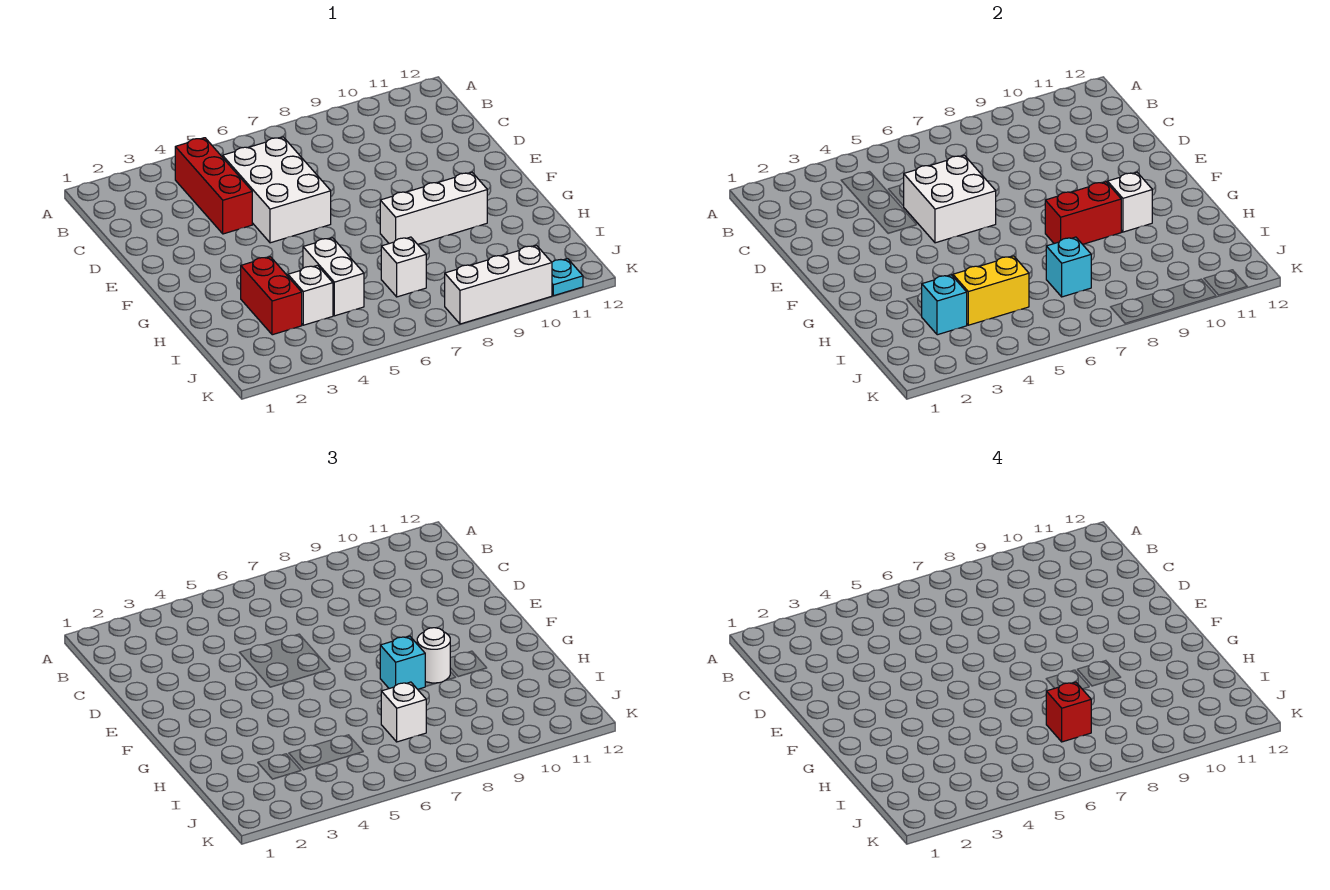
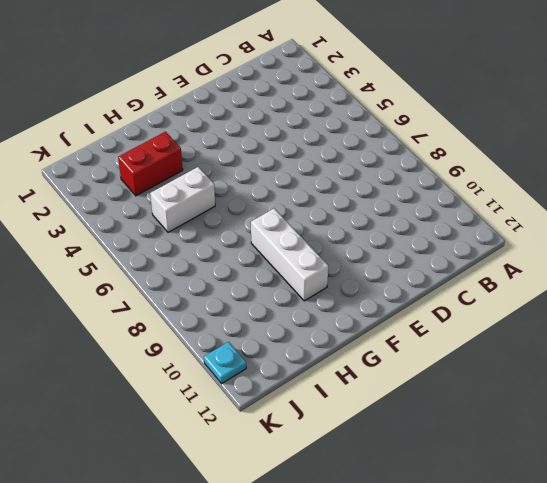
none -> red 1x3 brick [175,138,252,234]
none -> white 2x3 brick [223,137,331,243]
none -> white 1x1 brick [288,265,333,325]

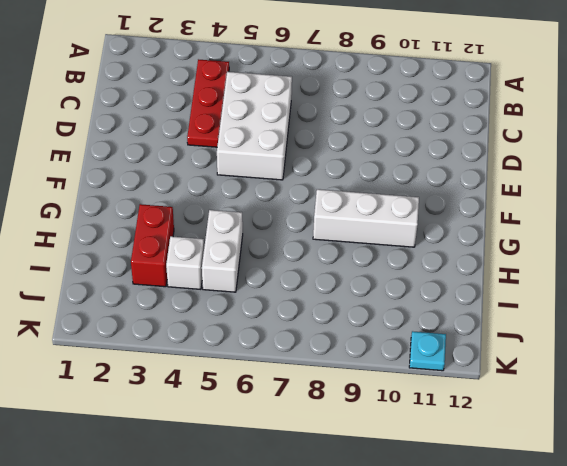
red 1x3 plate [187,59,229,147] -> red 1x3 brick [175,138,252,234]
none -> white 1x1 brick [381,237,426,297]
none -> white 1x3 brick [445,245,552,324]
none -> white 2x2 brick [904,155,996,243]

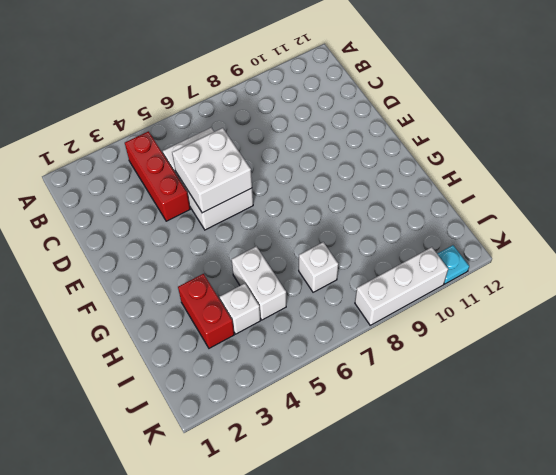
none -> white 1x3 brick [380,172,487,244]
none -> red 1x2 brick [1045,182,1121,244]
none -> white 1x1 brick [1108,172,1152,232]

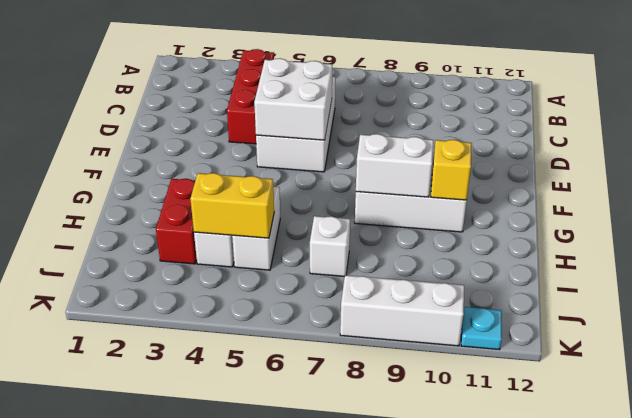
white 1x2 brick [356,134,434,197] -> red 1x2 brick [1045,182,1121,244]
yellow 1x1 brick [431,140,472,200] -> white 1x1 brick [1108,172,1152,232]
none -> cyan 1x1 brick [922,275,967,335]
none -> cyan 1x1 brick [1046,237,1091,297]
none -> cyan 1x1 brick [380,636,426,689]

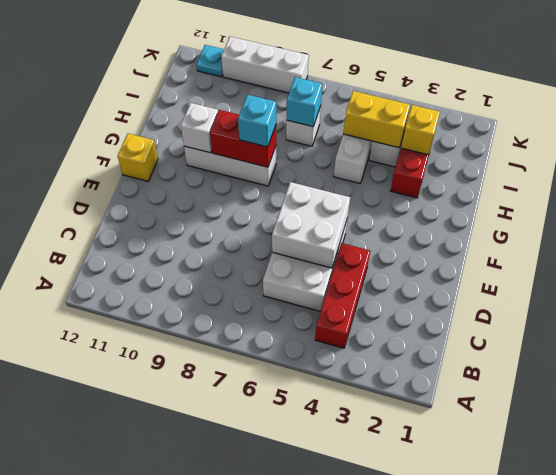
yellow 1x1 brick [118,133,158,181] -> none
yellow 1x1 brick [401,105,440,155] -> cyan 1x1 brick [922,275,967,335]
none -> white 1x1 round brick [417,628,450,683]
none -> white 1x1 brick [381,682,426,742]
none -> red 1x1 brick [1046,682,1091,742]

